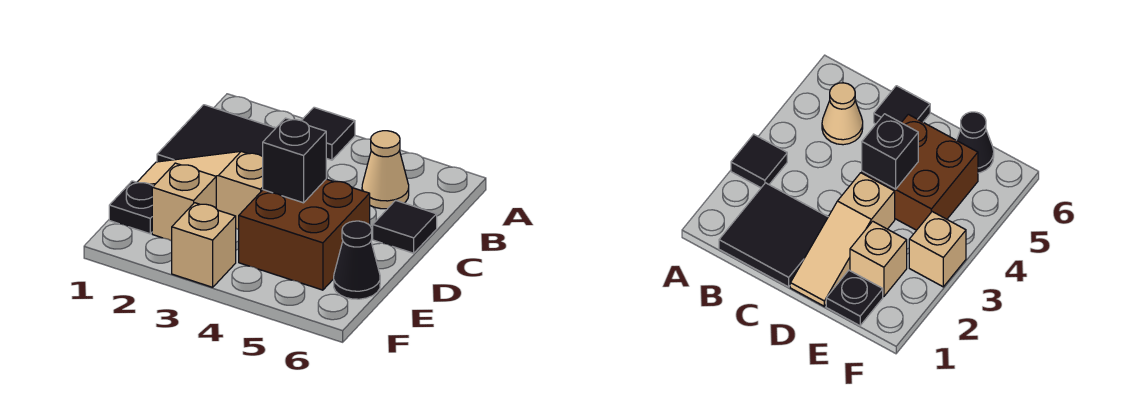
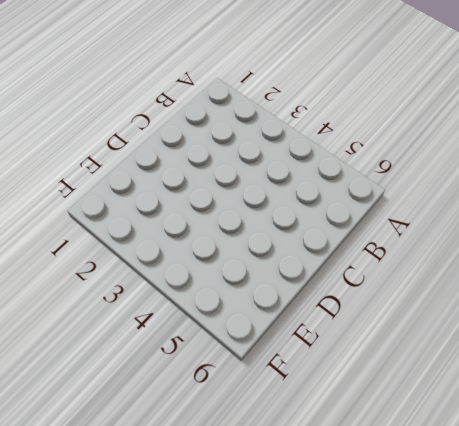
none -> black 1x1 tile [301,107,355,160]
none -> black 2x2 tile [157,105,275,162]

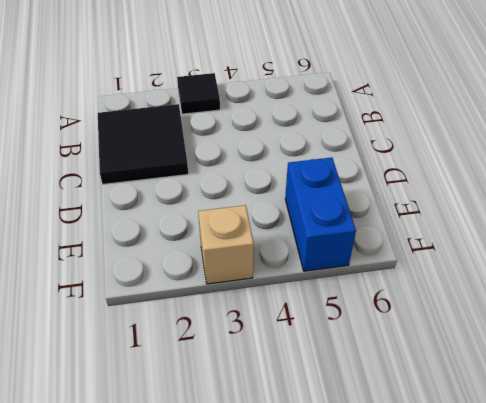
blue 1x2 brick [285,157,356,271] -> brown 2x2 brick [238,179,370,290]
none -> tan 1x1 cone [362,131,409,209]
none -> black 1x1 tile [373,200,437,253]

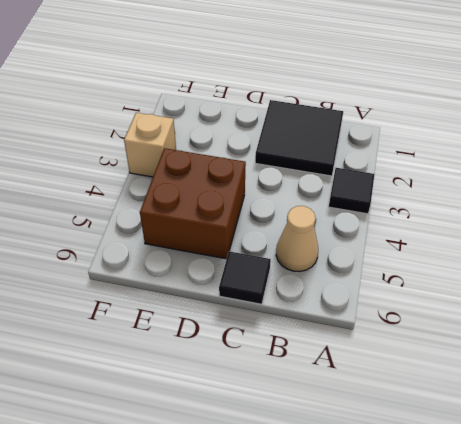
none -> tan 1x3 slope [137,151,263,229]
none -> black 1x1 plate [109,181,153,234]

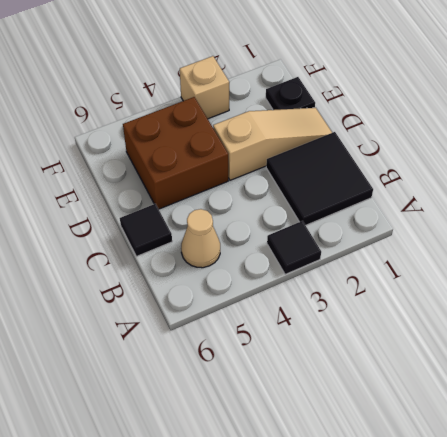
none -> tan 1x1 brick [152,163,216,241]
none -> black 1x1 cone [334,221,380,299]

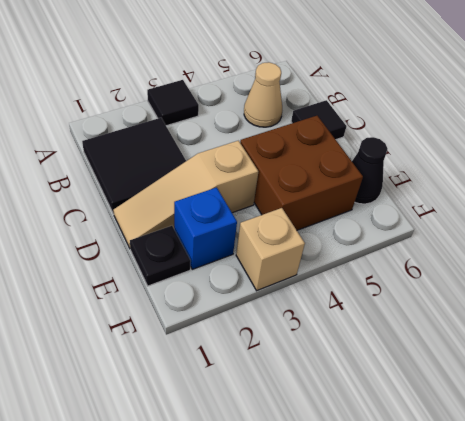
blue 1x1 brick [174,187,237,269] -> tan 1x1 brick [152,163,216,241]
none -> black 1x1 brick [263,118,326,203]

